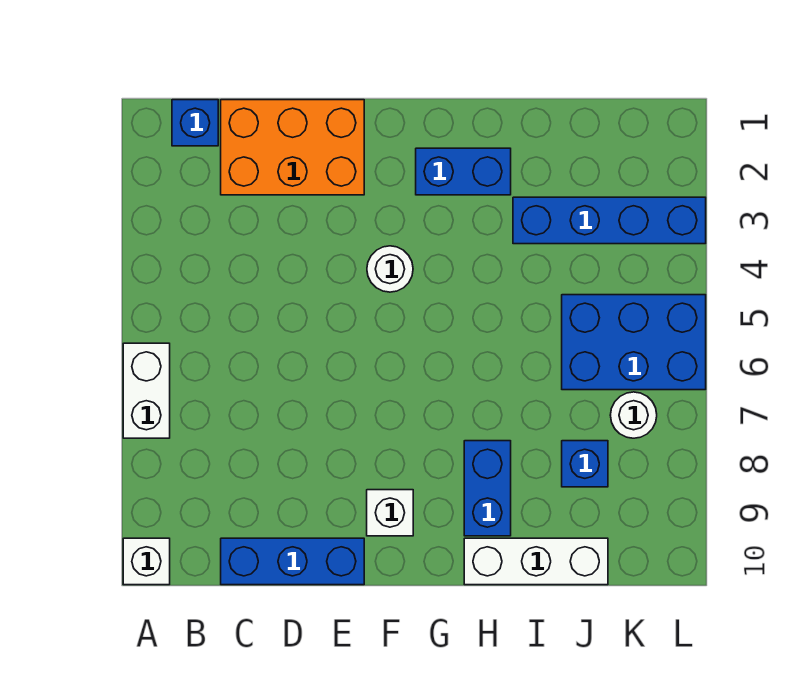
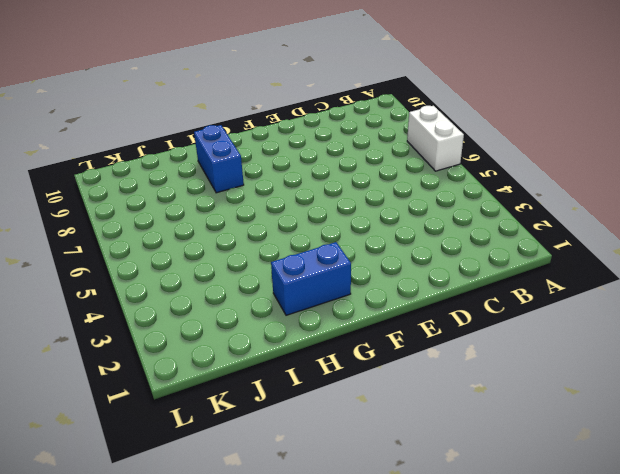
none -> white 1x1 brick [123,538,170,585]
none -> blue 1x1 brick [172,100,218,146]
none -> orange 2x3 brick [221,100,364,195]

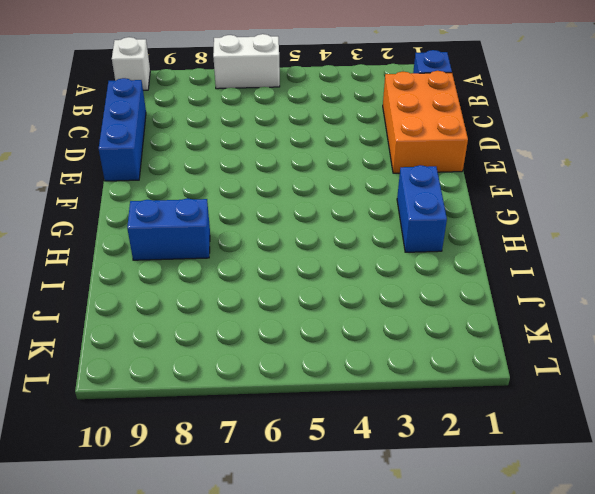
none -> white 1x1 round brick [367,246,413,292]
none -> white 1x1 brick [367,490,413,536]
none -> white 1x3 brick [464,538,608,585]

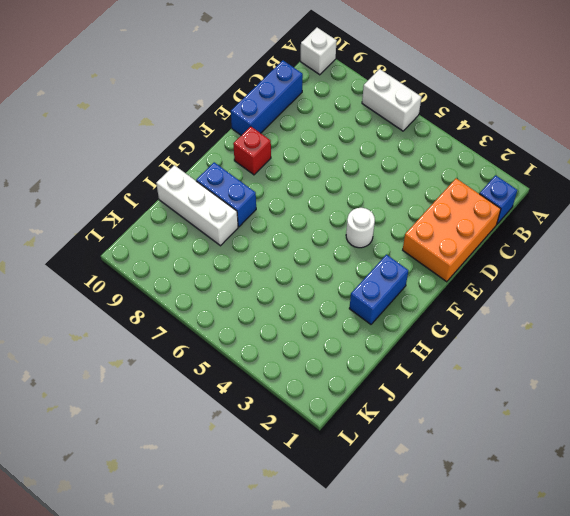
red 1x1 brick [233,126,271,175] -> white 1x1 brick [367,490,413,536]
white 1x3 brick [156,165,238,246] -> white 1x3 brick turned to [464,538,608,585]
none -> blue 1x4 brick [513,197,706,244]
none -> blue 2x3 brick [562,295,706,390]
none -> blue 1x1 brick [562,441,608,487]

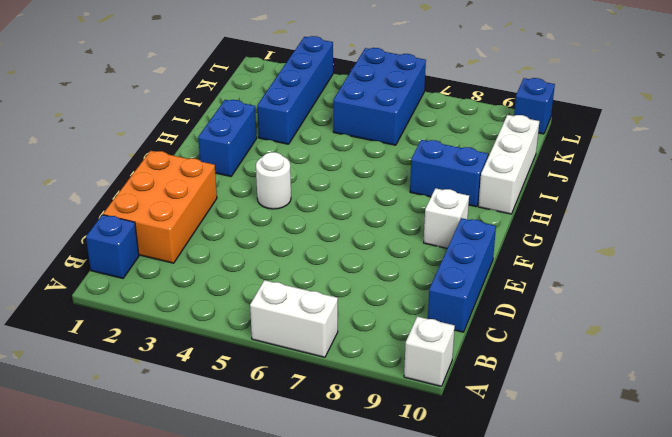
blue 1x1 brick [514,78,555,134] -> blue 1x1 brick moved to [562,441,608,487]
none -> white 1x1 round brick [610,392,657,438]

